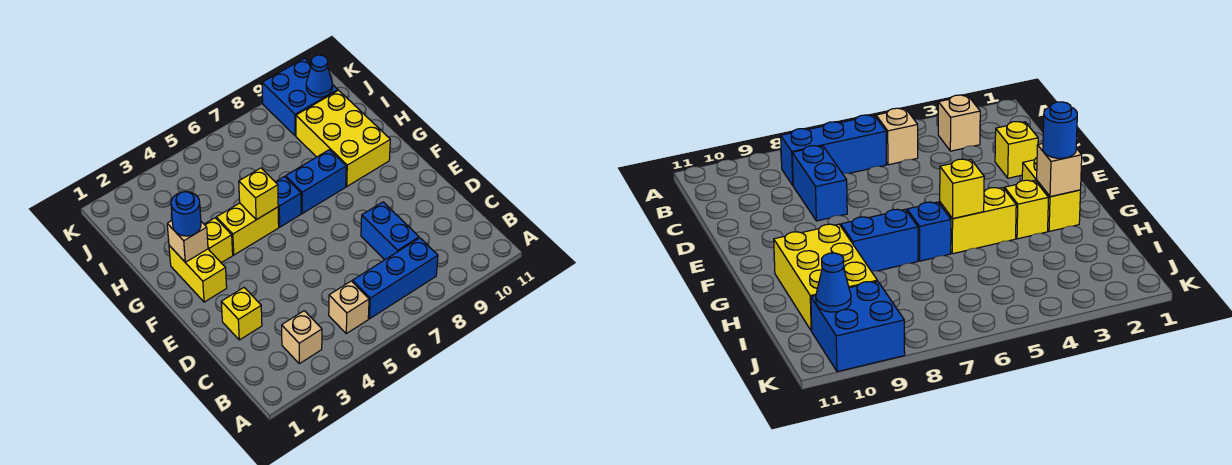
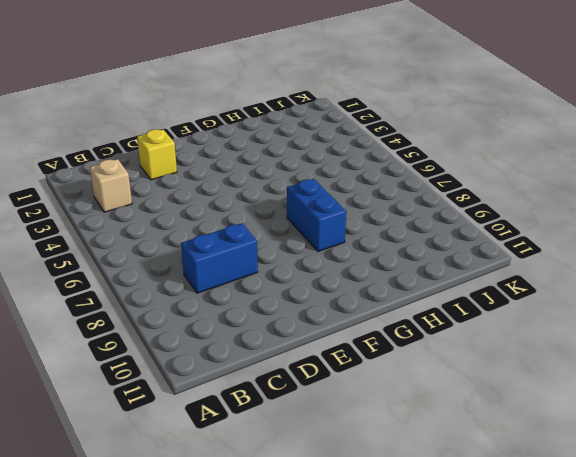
none -> tan 1x1 brick [329,281,369,334]
none -> blue 1x3 brick [352,238,438,319]
none -> yellow 1x2 brick [169,246,227,302]

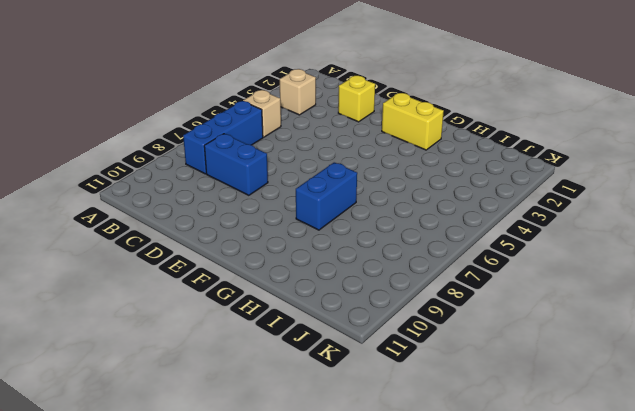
none -> yellow 1x1 brick [204,218,233,263]
none -> yellow 1x2 brick [216,203,279,255]
none -> blue 1x1 brick [276,177,301,227]

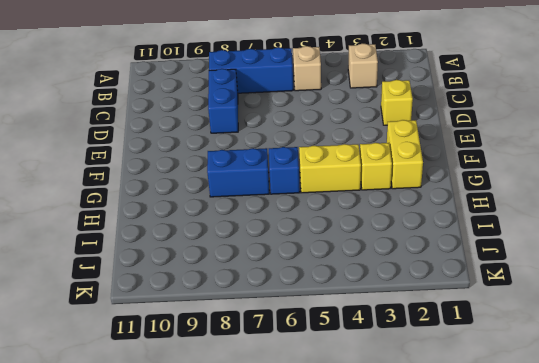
none -> yellow 2x3 brick [296,90,390,186]
none -> blue 2x2 brick [262,58,338,136]
none -> tan 1x1 brick [167,221,208,262]

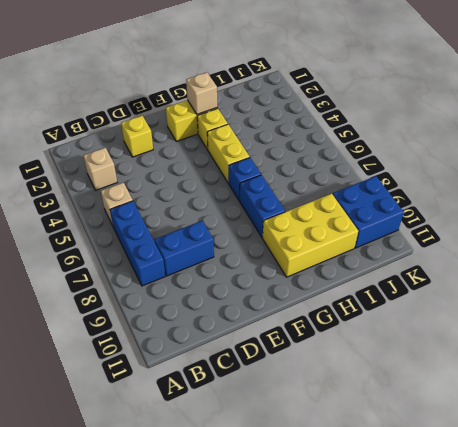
none -> yellow 1x1 brick [239,168,278,220]
none -> blue 1x1 cone [306,55,333,97]
none -> blue 1x1 round brick [171,192,201,236]

